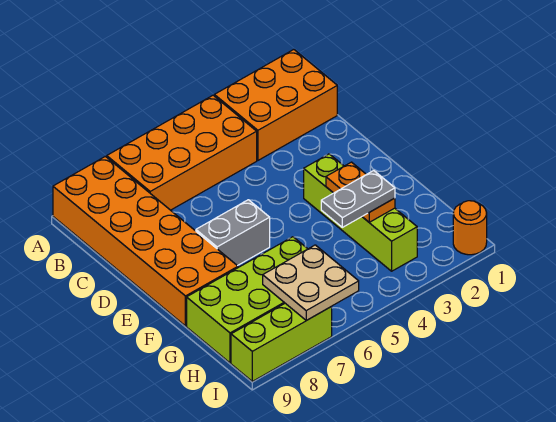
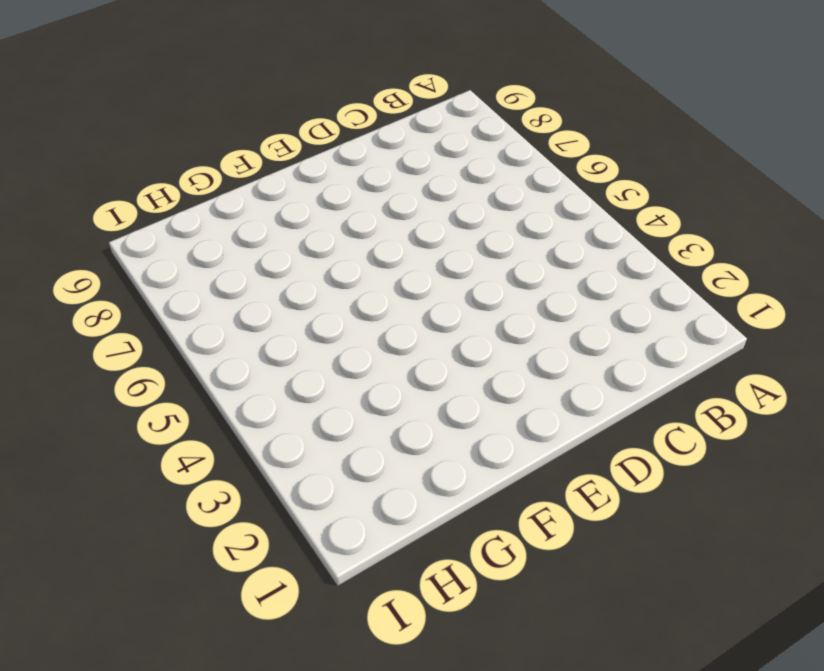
none -> orange 2x3 brick [214,50,337,160]
none -> orange 2x4 brick [107,95,257,210]

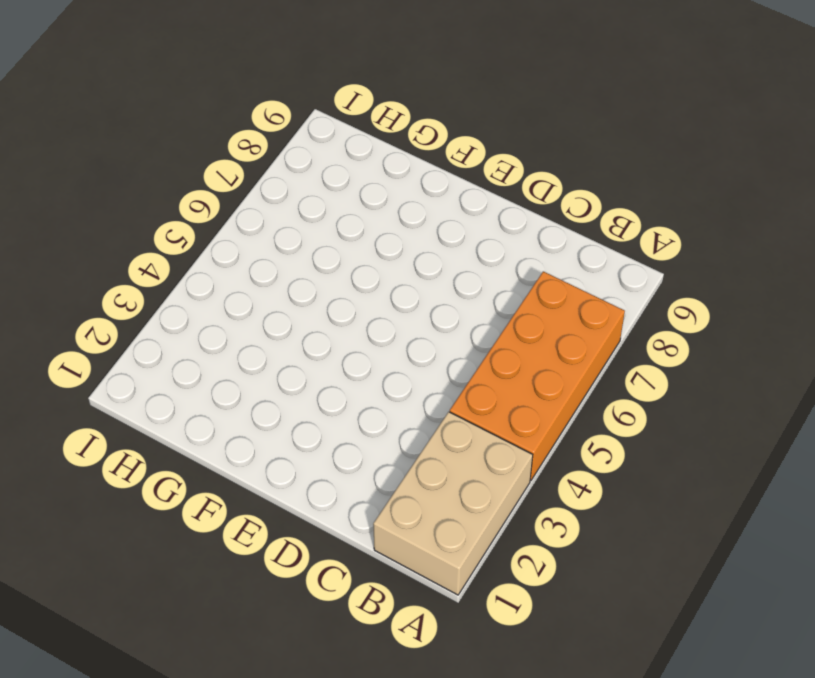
tan 2x3 brick [373,412,533,595] -> orange 2x3 brick [214,50,337,160]
none -> orange 2x6 brick [53,156,238,326]
none -> lime 1x4 brick [304,154,417,271]

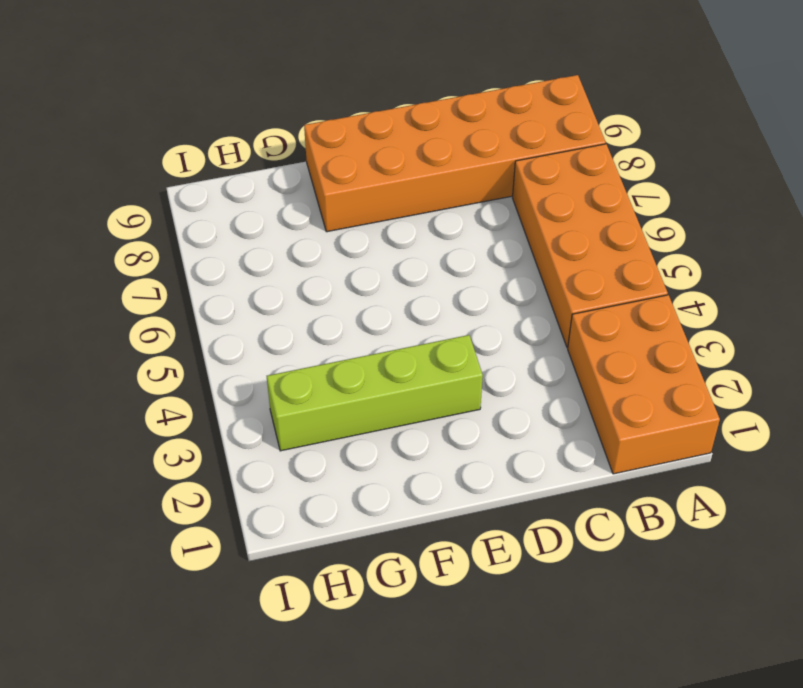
none -> grey 1x2 brick [196,200,270,266]
none -> lime 2x4 brick [187,237,307,363]

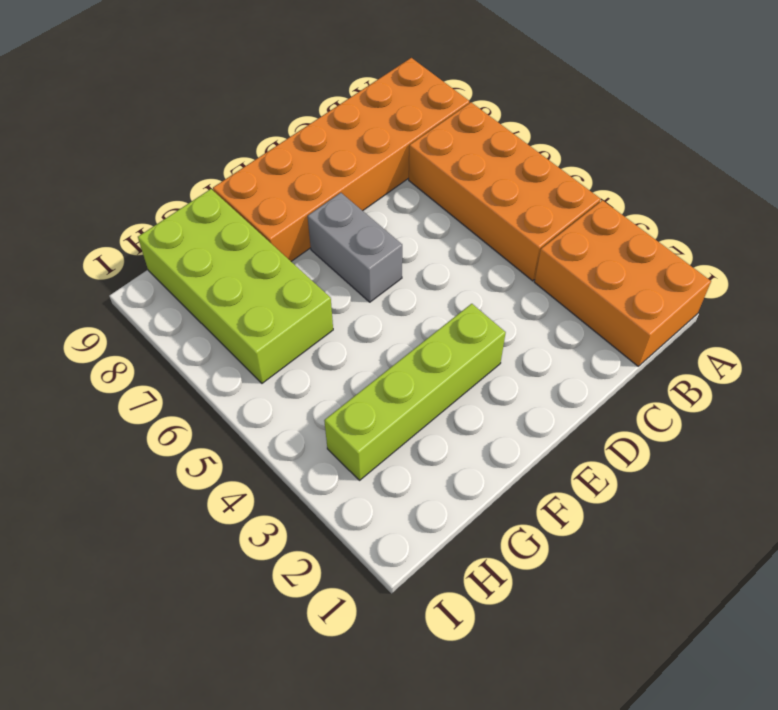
none -> orange 1x1 round brick [453,201,487,255]
none -> lime 1x3 brick [231,303,332,381]

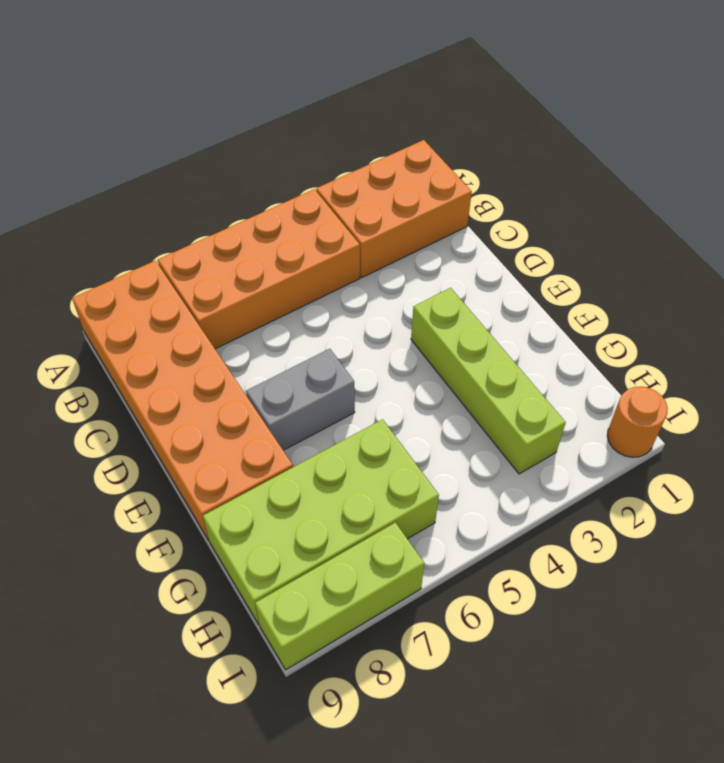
none -> orange 1x2 plate [326,162,395,222]
none -> tan 2x2 plate [263,245,359,320]

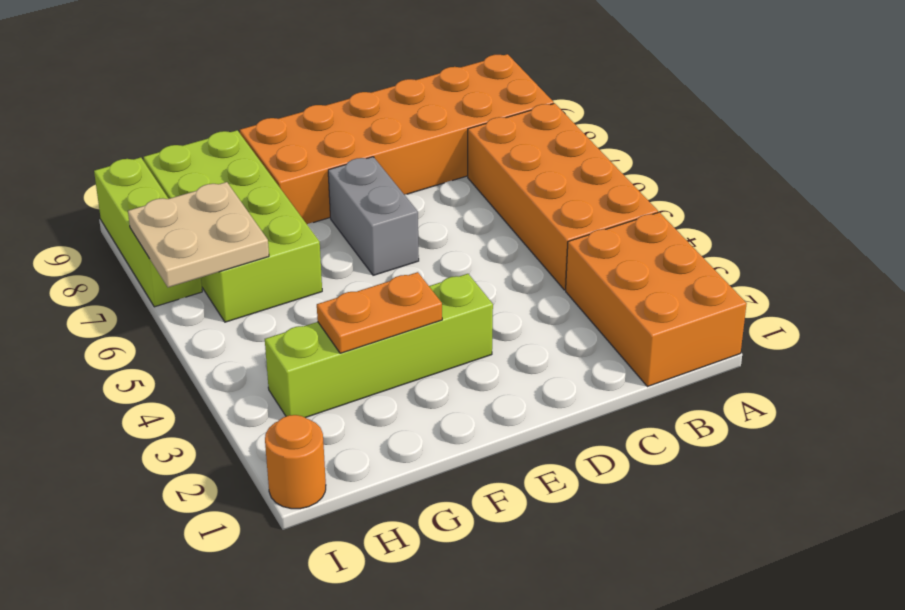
none -> grey 1x2 plate [321,171,395,227]

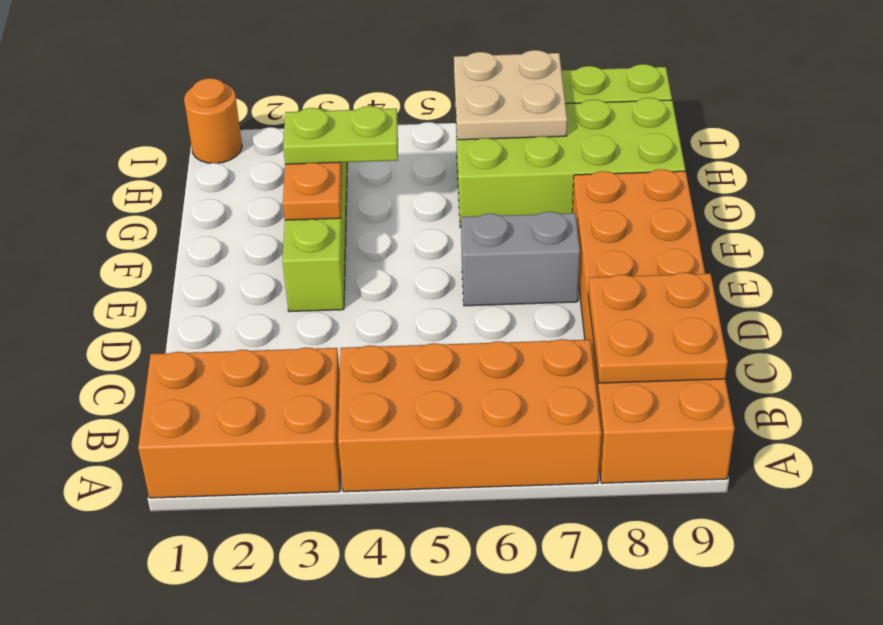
orange 2x2 plate [588,272,728,383] -> none
lime 1x2 plate [283,106,398,164] -> grey 1x2 plate [321,171,395,227]

